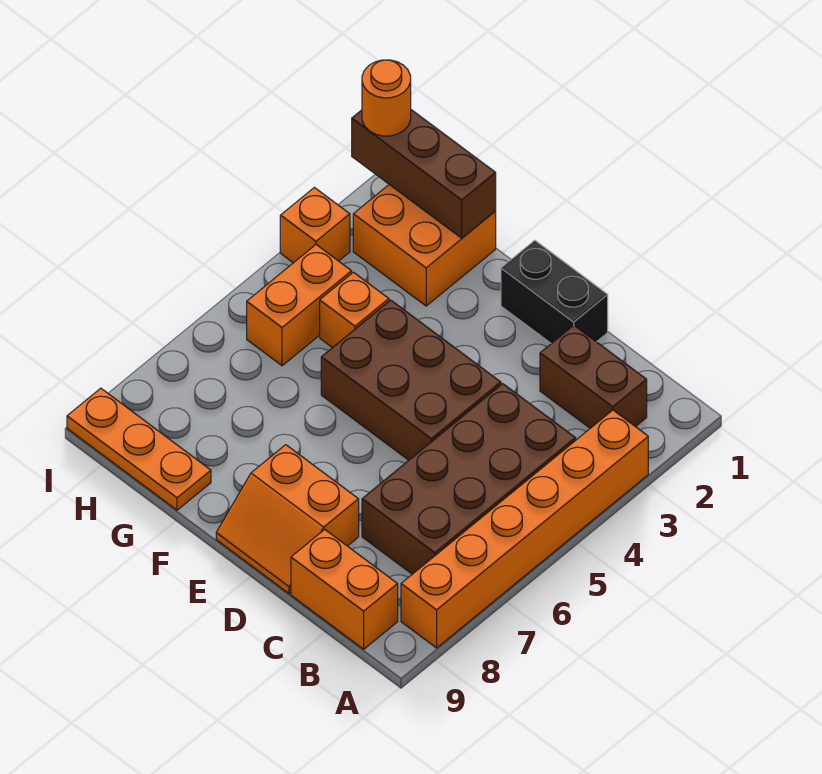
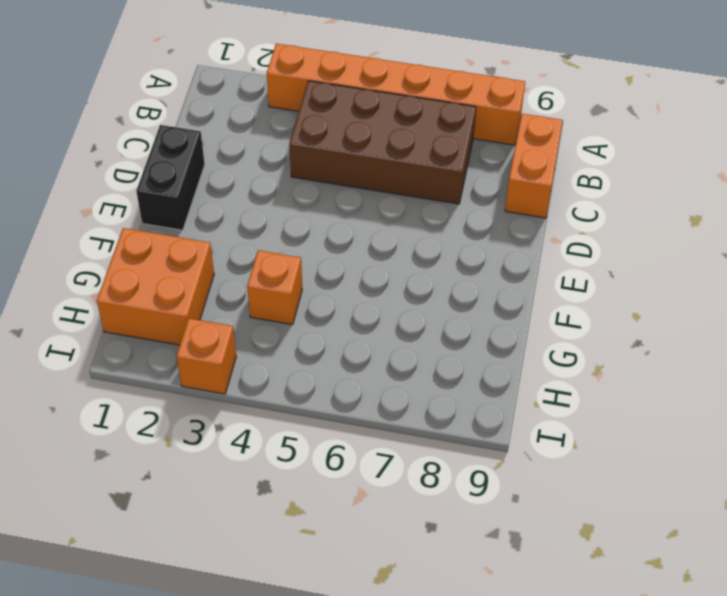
none -> brown 1x2 brick [540,325,647,428]
none -> brown 2x3 brick [321,300,501,460]
none -> orange 2x2 slope [216,445,359,594]

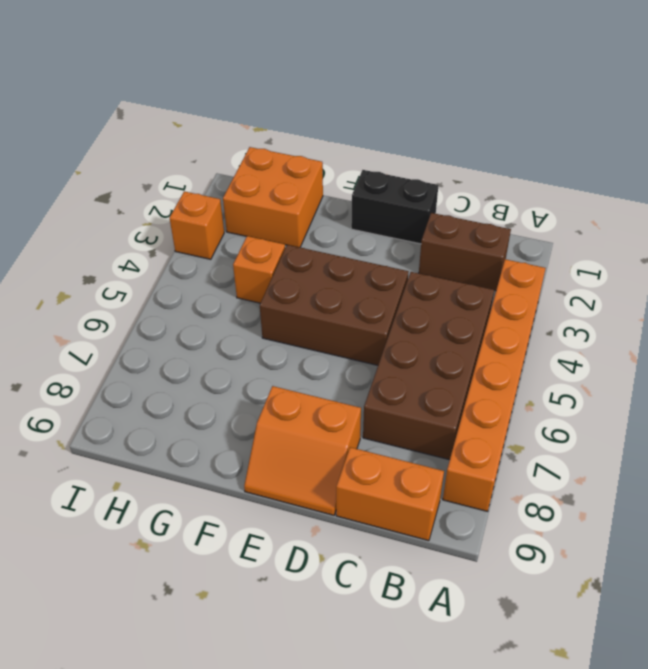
none -> orange 1x3 plate [67,388,211,510]
none -> orange 1x2 brick [247,245,352,366]
none -> brown 1x3 brick [352,110,496,238]

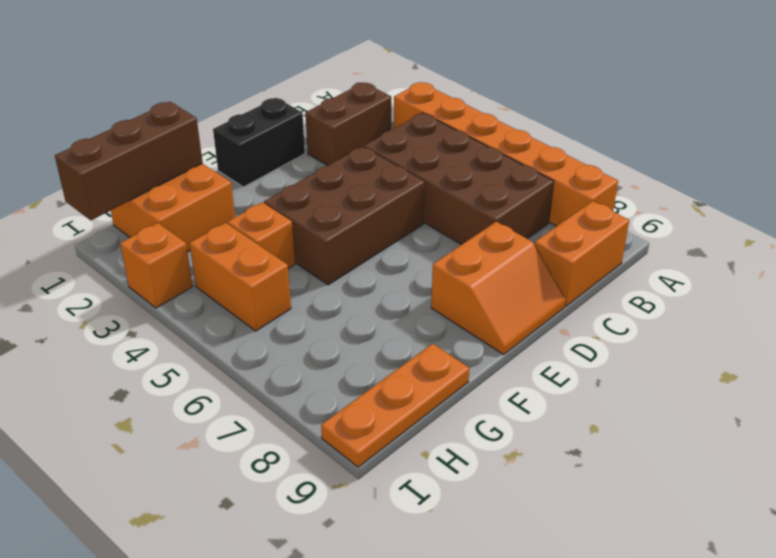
none -> orange 1x1 round brick [362,60,411,136]

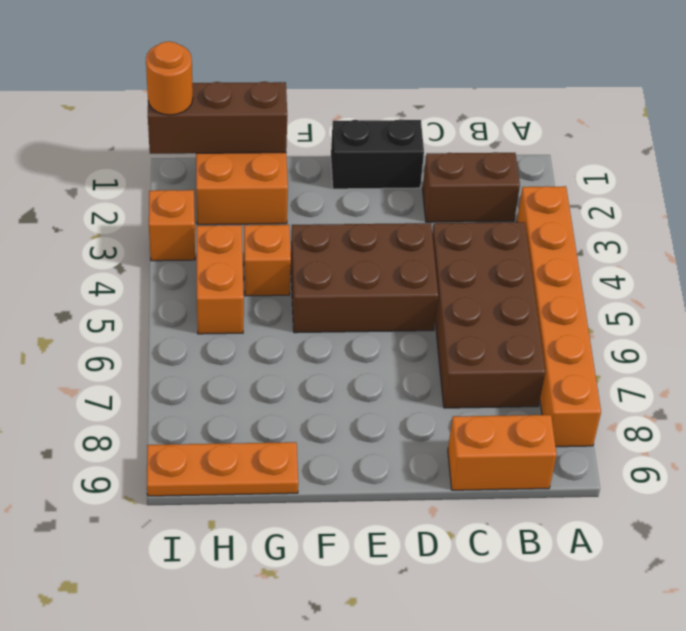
none -> orange 2x2 slope [216,445,359,594]

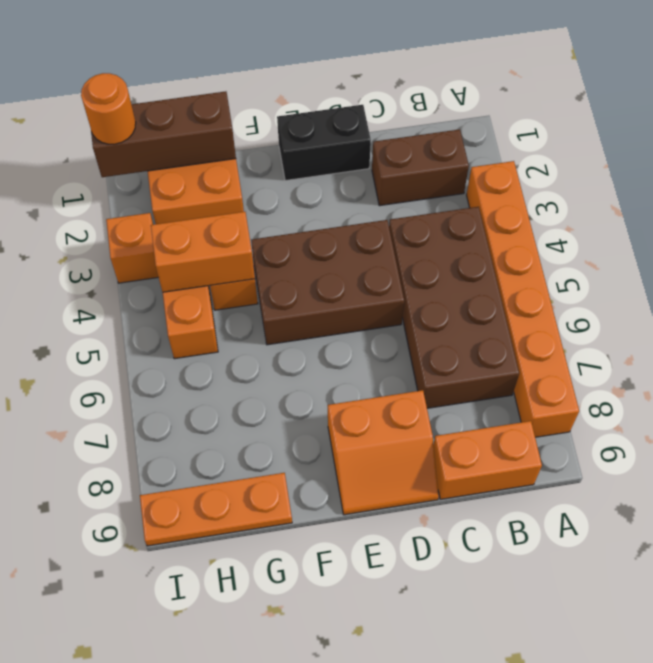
orange 1x2 brick [151,212,255,292] -> none

